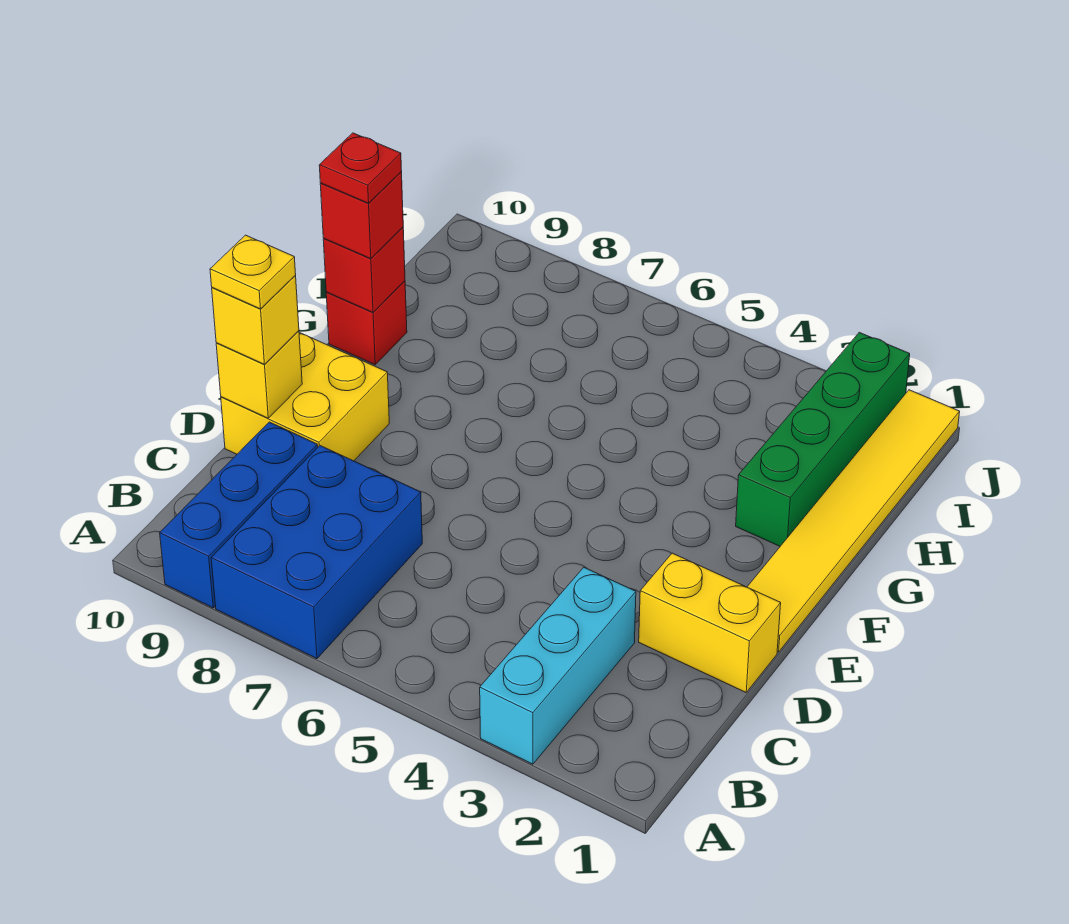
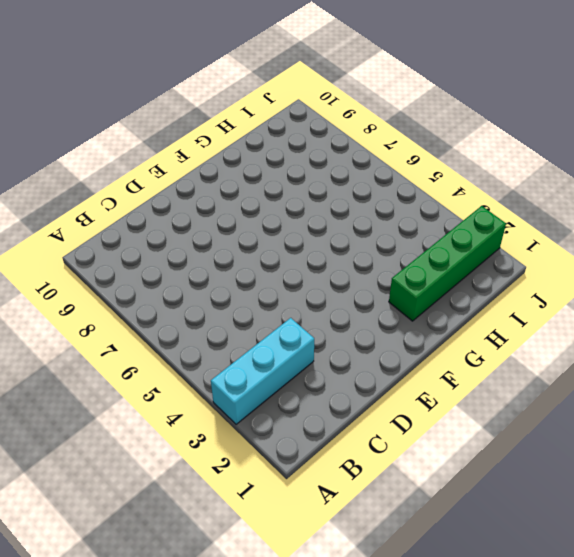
none -> blue 2x3 brick [211,446,422,659]
none -> blue 1x3 brick [160,422,318,608]
none -> yellow 1x2 brick [639,553,781,692]

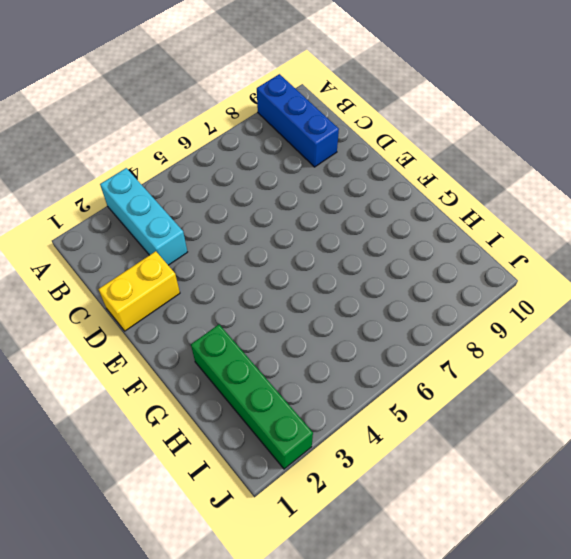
none -> blue 2x3 brick [211,446,422,659]
none -> yellow 2x2 brick [221,332,389,461]
none -> yellow 1x6 tile [747,390,960,652]

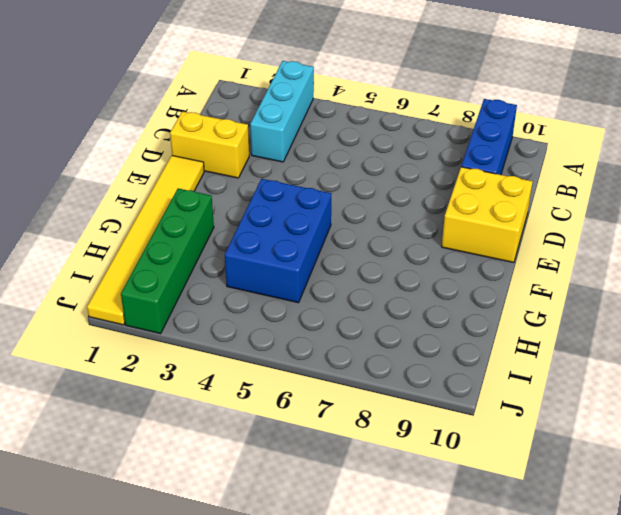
blue 2x3 brick [225,179,332,303] -> blue 2x3 brick moved to [211,446,422,659]
none -> red 1x1 brick [326,281,407,365]
none -> yellow 1x1 brick [216,331,302,418]
none -> red 1x1 brick [323,227,405,312]

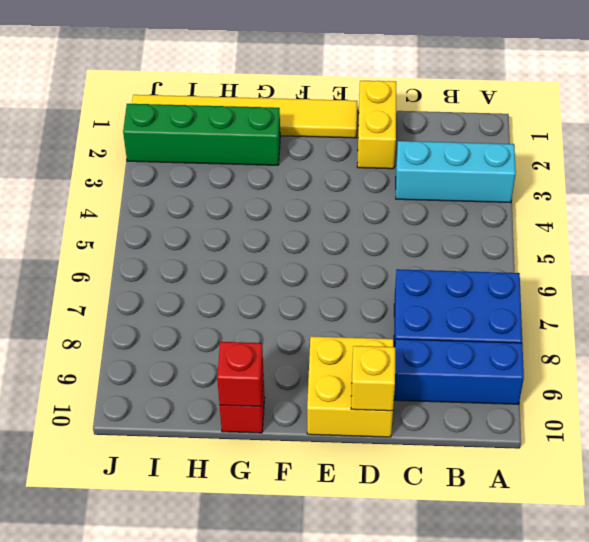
none -> yellow 1x1 brick [212,276,299,364]
none -> red 1x1 brick [320,172,403,259]
none -> yellow 1x1 plate [210,235,296,309]

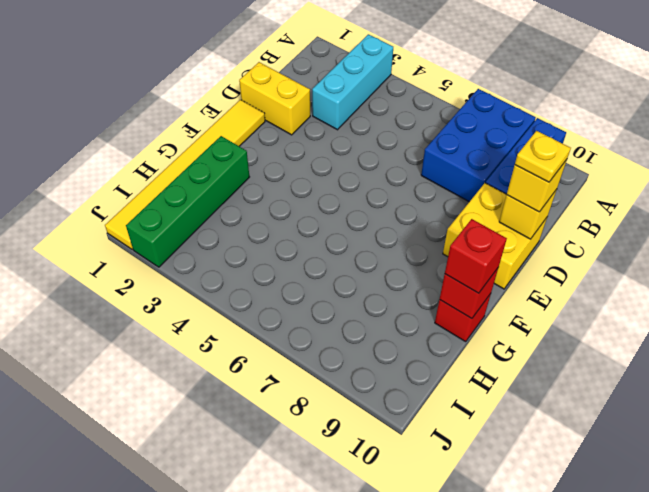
none -> red 1x1 plate [319,133,402,203]

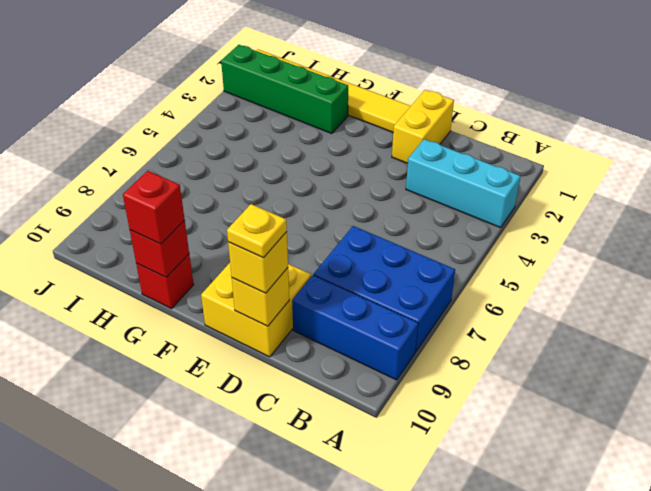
none -> red 1x1 plate [319,133,402,203]

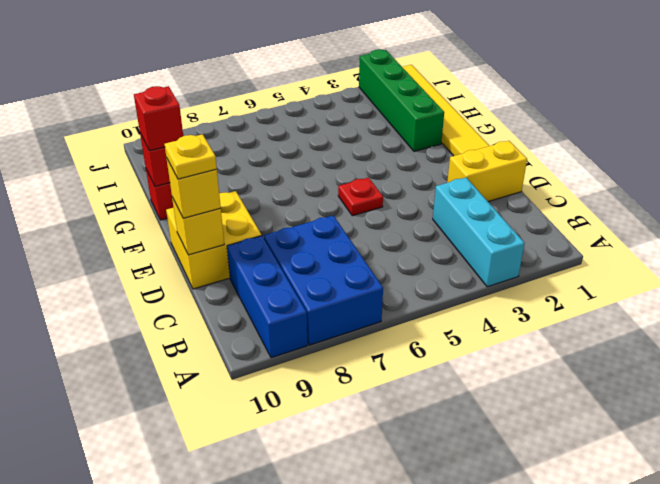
red 1x1 plate [338,178,383,216] -> red 1x1 plate moved to [319,133,402,203]

